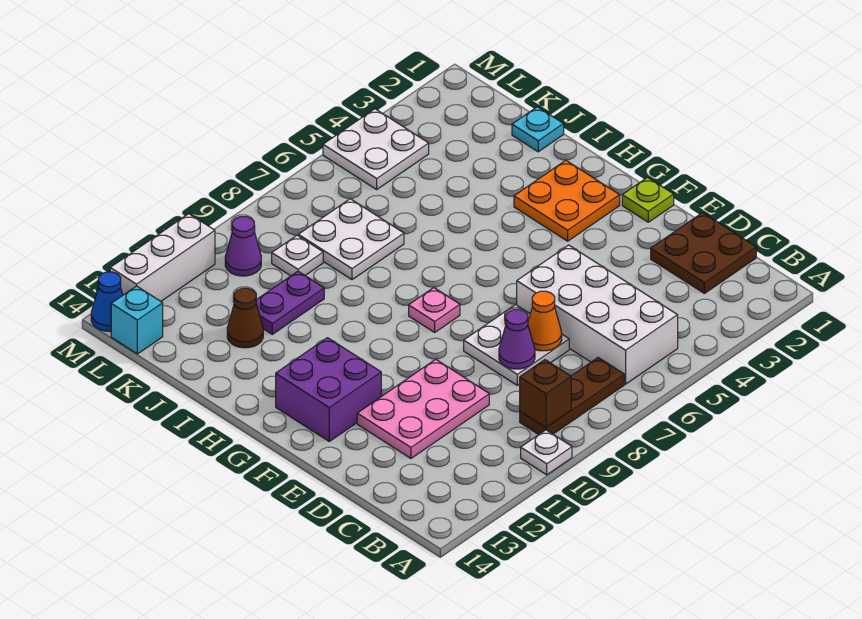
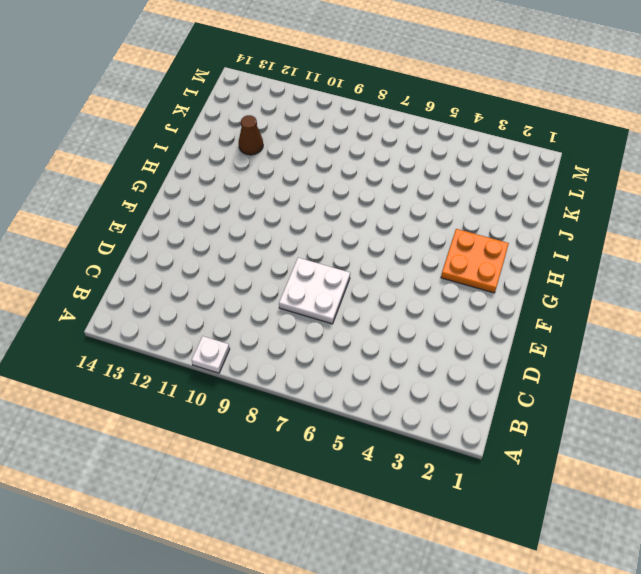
none -> white 2x4 brick [517,245,678,384]
none -> brown 1x3 plate [520,358,624,434]
none -> brown 2x2 plate [651,213,756,293]

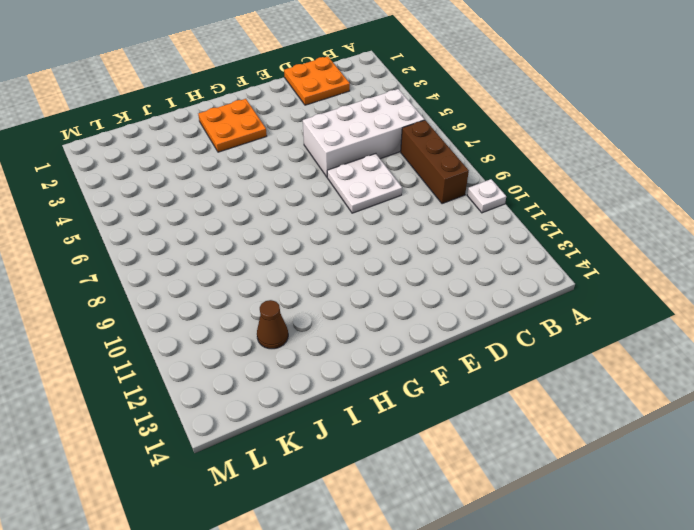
brown 1x3 brick [401,120,469,204] -> brown 1x3 plate [520,358,624,434]
orange 2x2 plate [284,56,350,105] -> brown 2x2 plate [651,213,756,293]
none -> pink 2x3 plate [357,359,489,458]
none -> lime 1x1 plate [622,177,674,222]
none -> purple 2x2 brick [276,338,381,441]

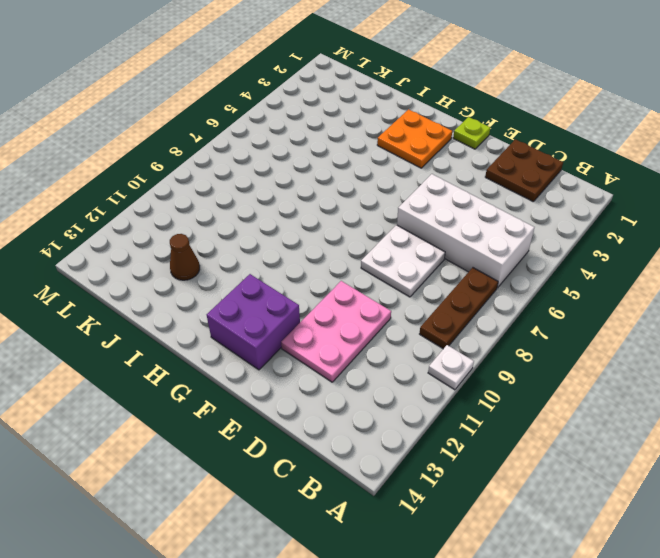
none -> pink 1x1 plate [409,288,460,332]
none -> cyan 1x1 plate [512,107,564,152]
none -> white 2x2 plate [298,199,404,280]

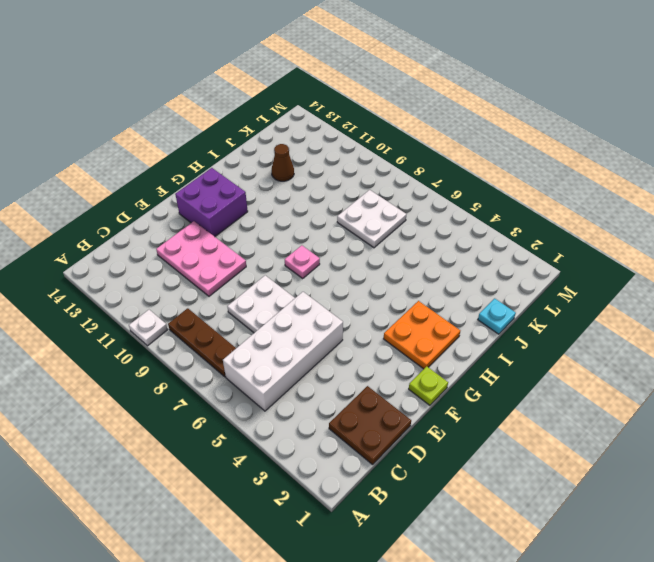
none -> purple 1x2 plate [256,271,324,334]
none -> white 1x1 plate [272,235,323,276]
none -> white 2x2 plate [323,109,429,189]

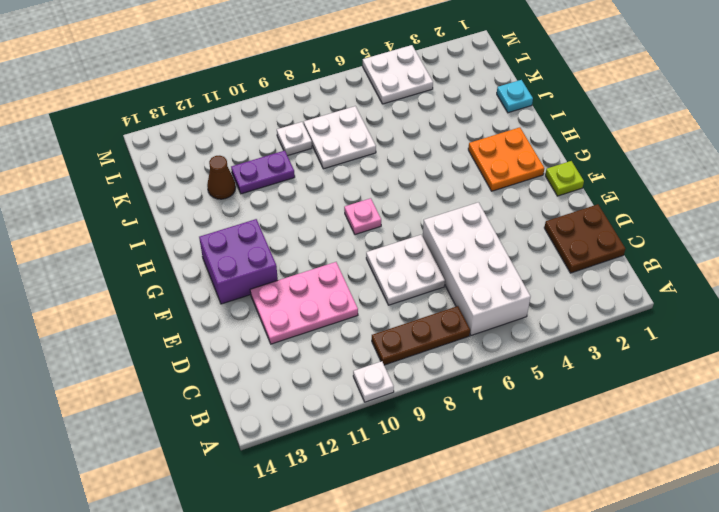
none -> purple 1x1 cone [225,217,261,276]
none -> cyan 1x1 brick [111,286,163,354]
none -> white 1x3 brick [110,214,215,301]

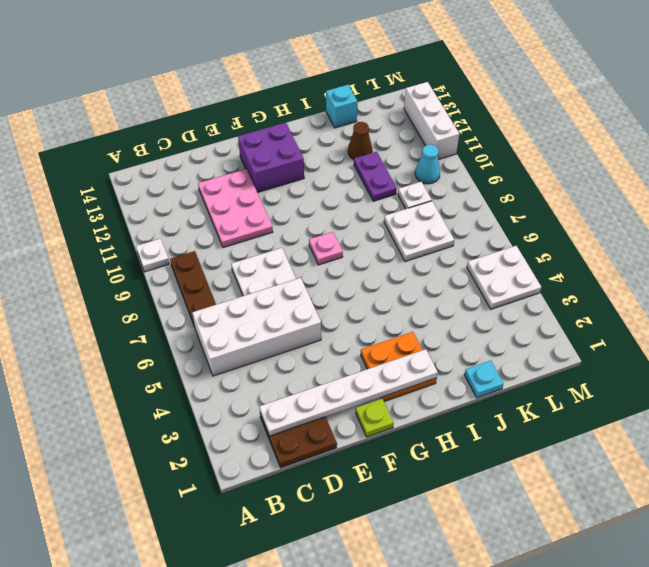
white 1x6 plate [259,349,438,436] -> none
cyan 1x1 brick [326,85,357,128] -> cyan 1x1 brick moved to [111,286,163,354]
cyan 1x1 cone [415,144,440,184] -> purple 1x1 cone [225,217,261,276]
none -> blue 1x1 cone [91,272,123,331]
none -> brown 1x1 brick [520,360,571,428]
none -> orange 1x1 cone [528,291,562,351]

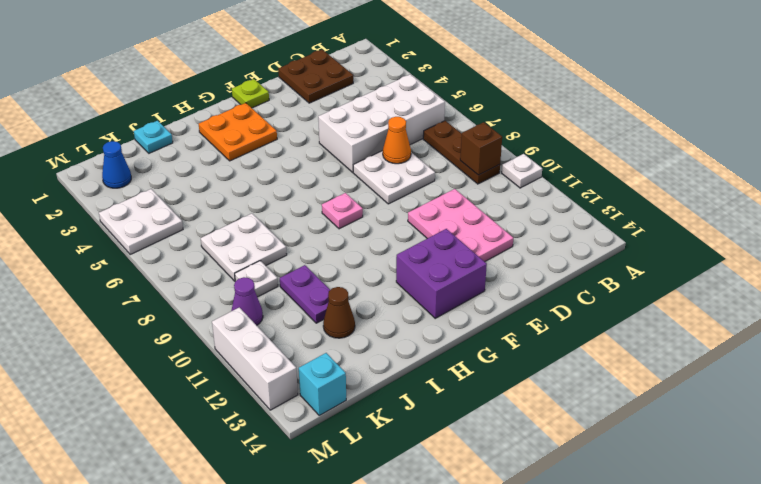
blue 1x1 cone [102,141,131,188] -> blue 1x1 cone moved to [91,272,123,331]
none -> purple 1x1 cone [499,310,535,369]

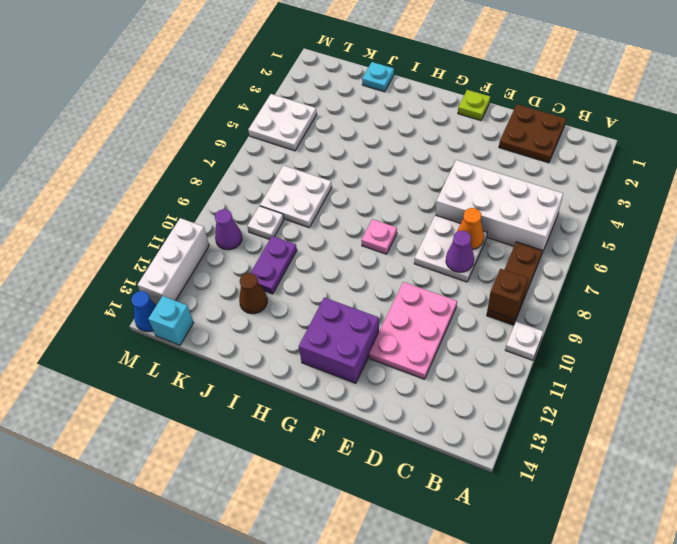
none -> orange 2x2 plate [514,160,620,241]

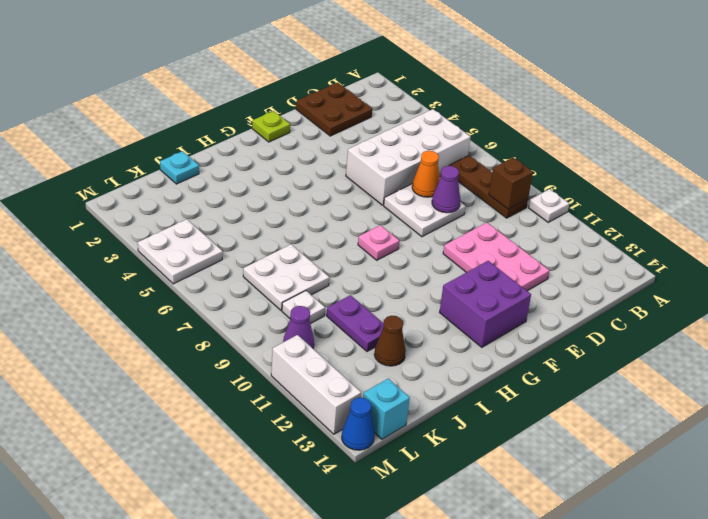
none -> orange 2x2 plate [514,160,620,241]

